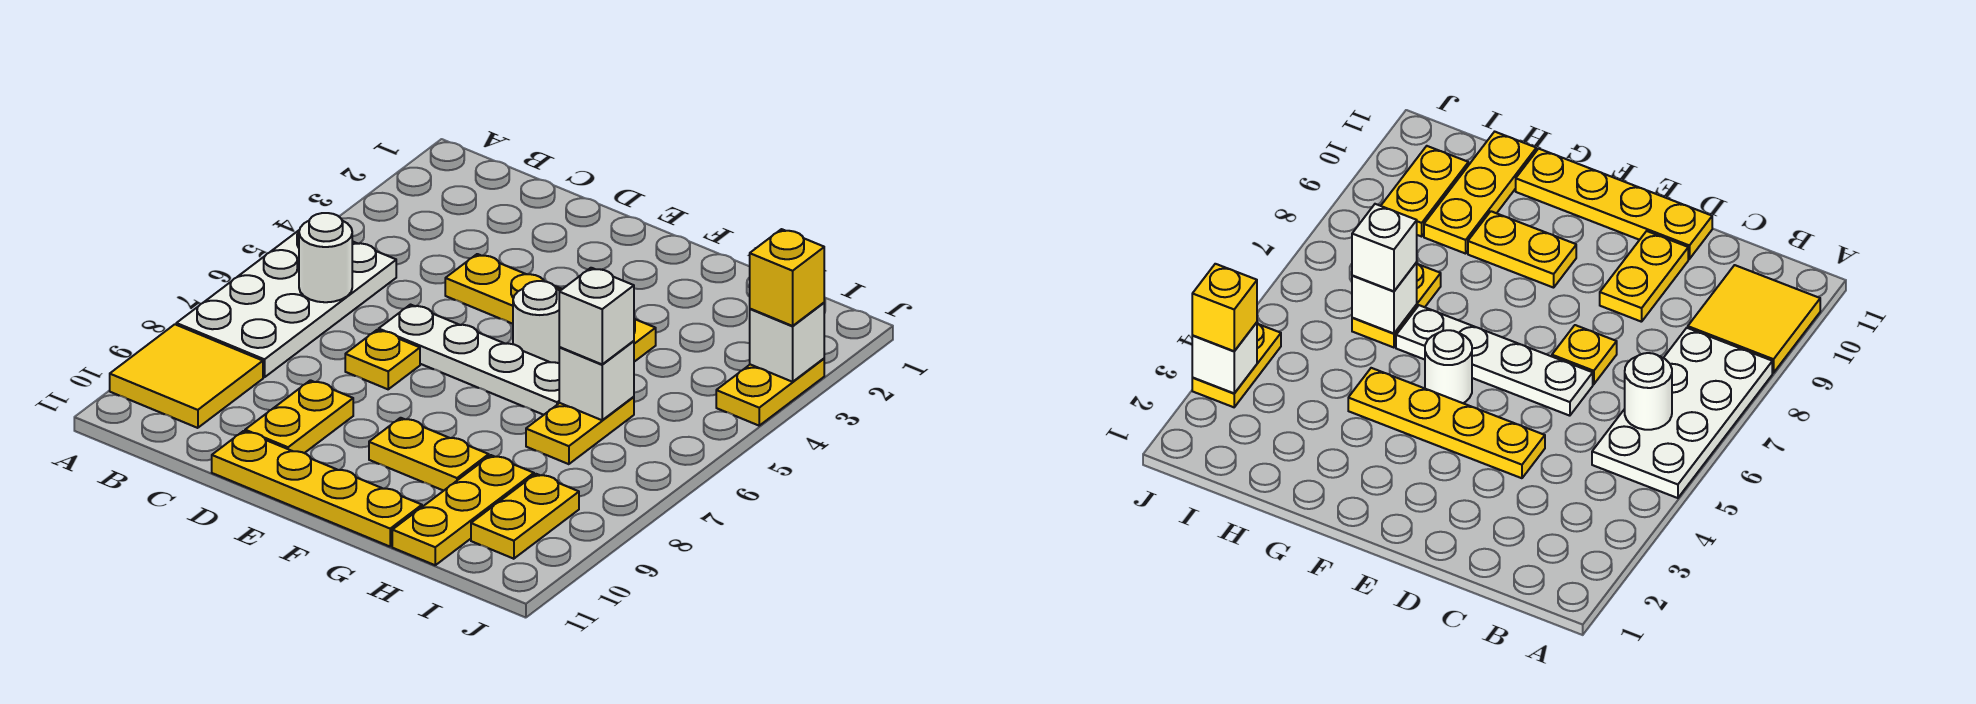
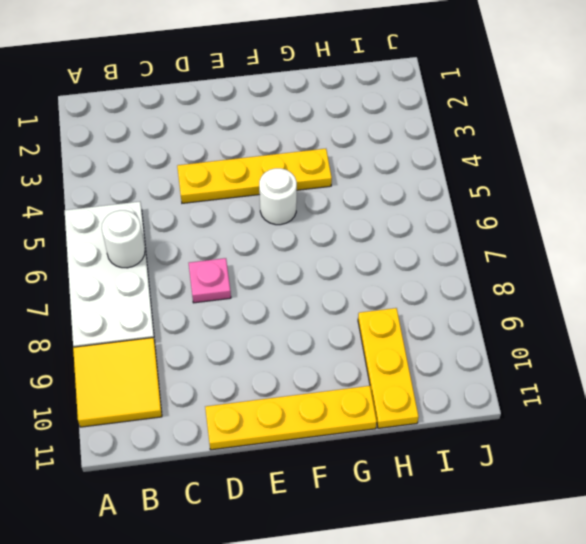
pink 1x1 plate [189,258,231,303] -> yellow 1x1 plate [345,330,420,389]
none -> white 1x4 plate [379,305,559,415]
none -> yellow 1x2 plate [245,380,353,453]
none -> yellow 1x2 plate [369,418,489,491]

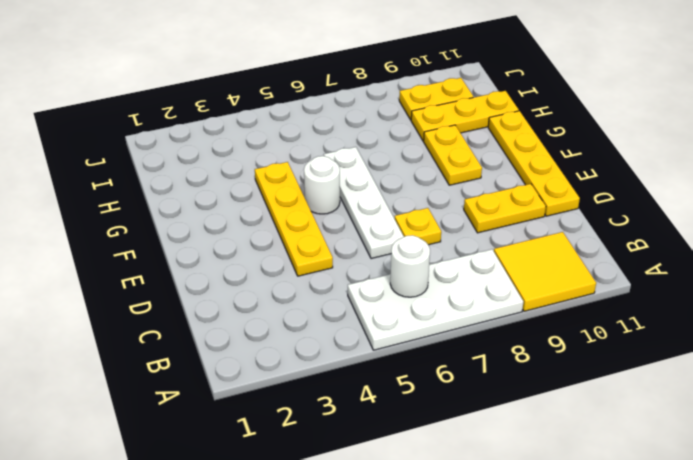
none -> yellow 1x2 plate [526,397,634,464]
none -> yellow 1x2 plate [716,359,824,426]
none -> white 1x1 brick [559,341,634,420]

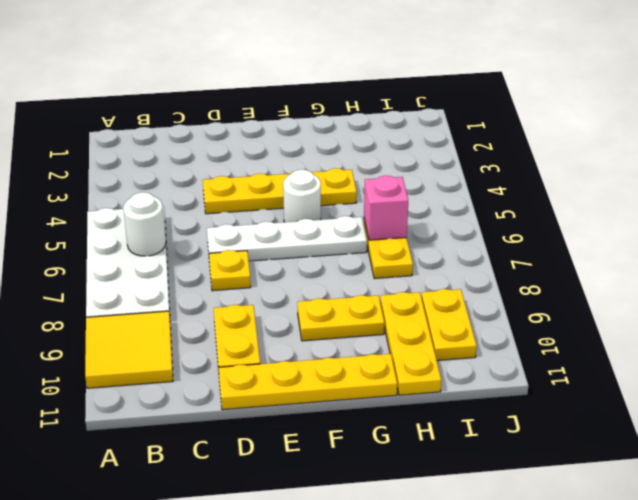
pink 1x1 brick [364,176,408,240] -> white 1x1 brick [559,341,634,420]
none -> yellow 1x2 plate [716,359,824,426]
none -> white 1x1 brick [750,303,824,382]
none -> white 1x1 brick [559,268,634,364]

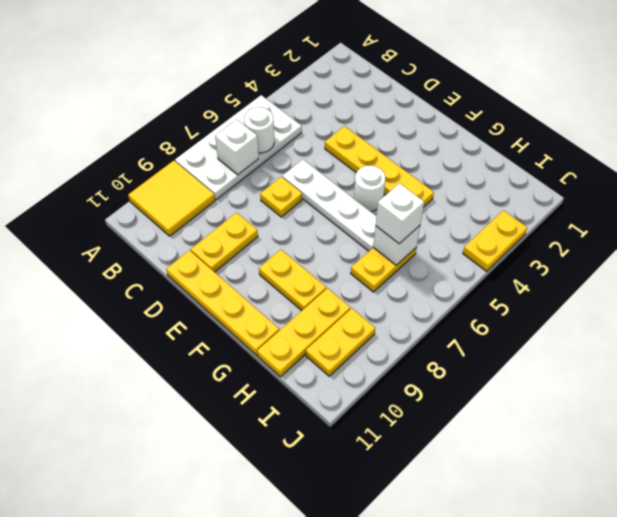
white 1x1 brick [215,120,259,175] -> white 1x1 brick moved to [750,303,824,382]
none -> yellow 1x1 brick [750,229,824,326]

